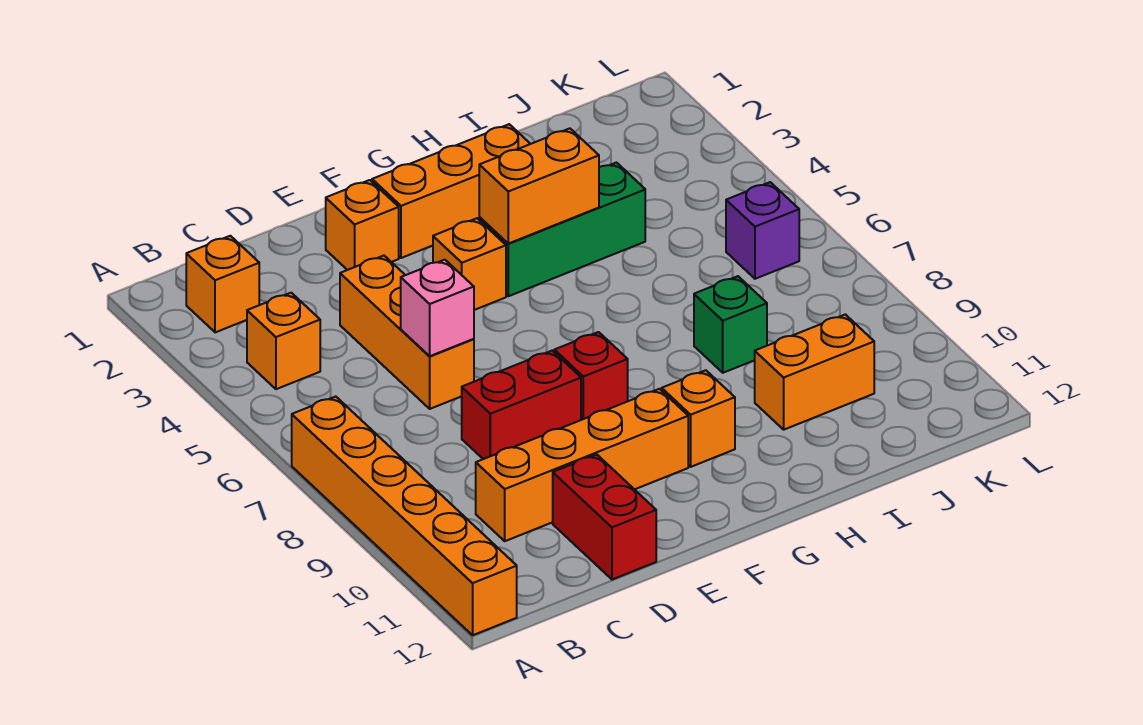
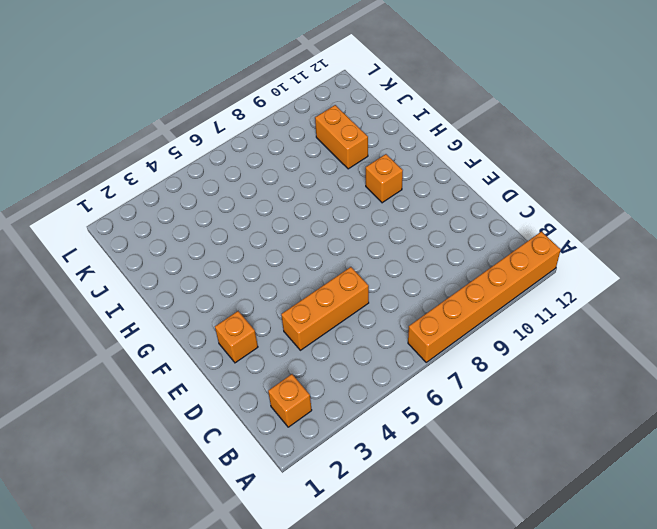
none -> orange 1x1 brick [247,293,320,389]
none -> orange 1x4 brick [476,389,688,541]
none -> red 1x2 brick [462,351,581,459]

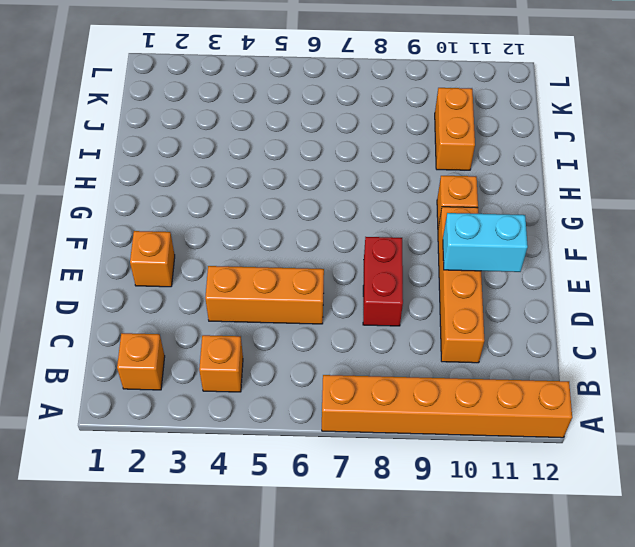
cyan 1x2 brick [443,213,528,272] -> none
none -> red 1x2 brick [553,455,656,580]
none -> orange 1x3 brick [372,124,530,258]
none -> orange 1x1 brick [433,218,506,310]

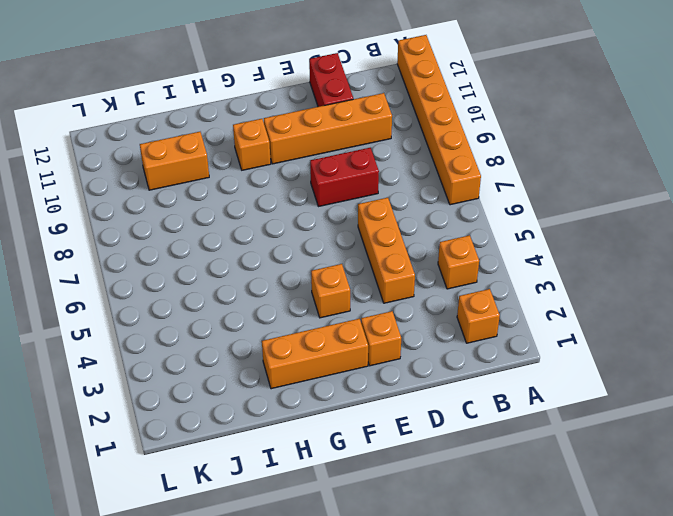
none -> red 1x1 brick [554,332,628,420]
none -> green 1x3 brick [479,163,645,296]
none -> green 1x1 brick [694,276,767,373]

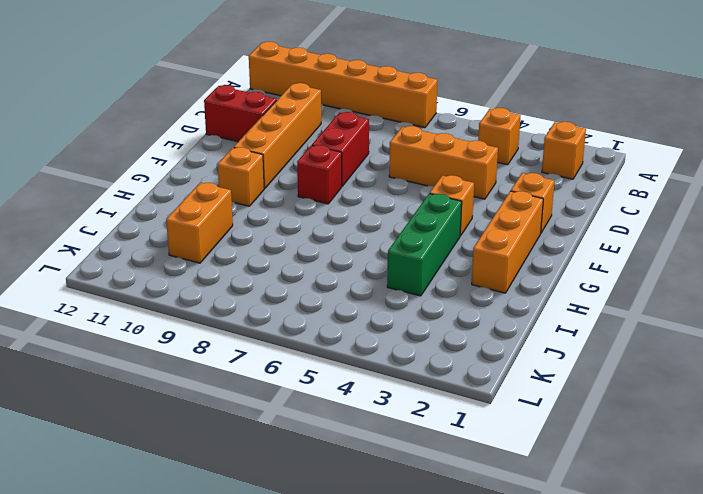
none -> green 1x1 brick [694,276,767,373]
none -> purple 1x1 brick [726,182,799,279]
none -> pink 1x1 brick [401,260,474,356]

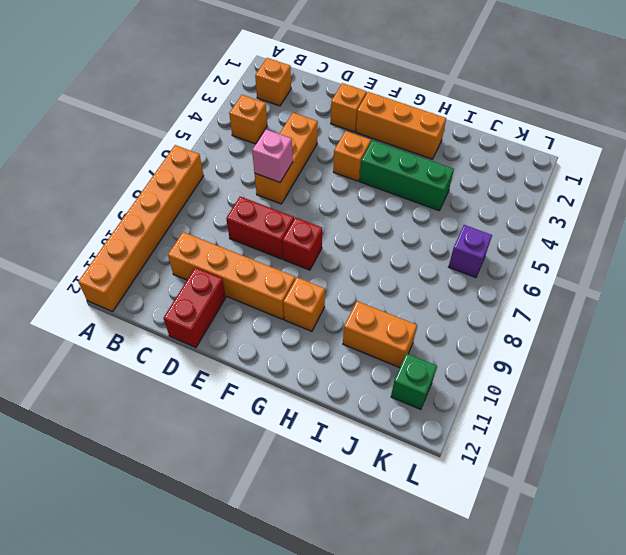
green 1x1 brick [391,354,437,410] -> green 1x1 brick moved to [694,276,767,373]
none -> orange 1x2 brick [479,128,599,244]

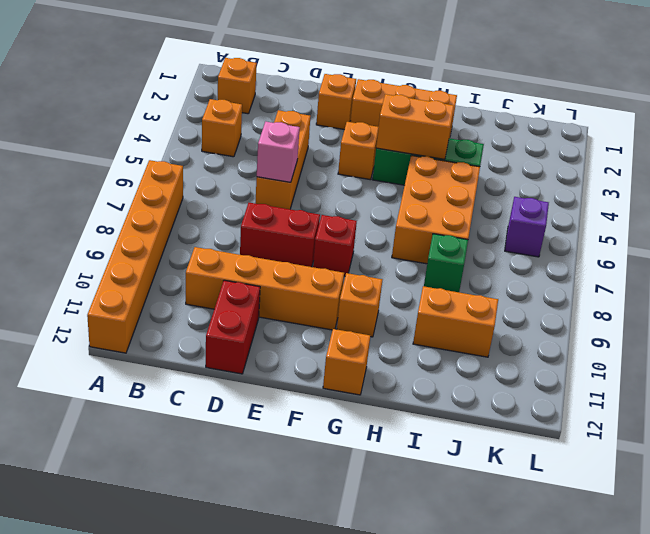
orange 1x1 brick [323,329,370,395] -> none
orange 2x3 brick [392,155,480,264] -> none

